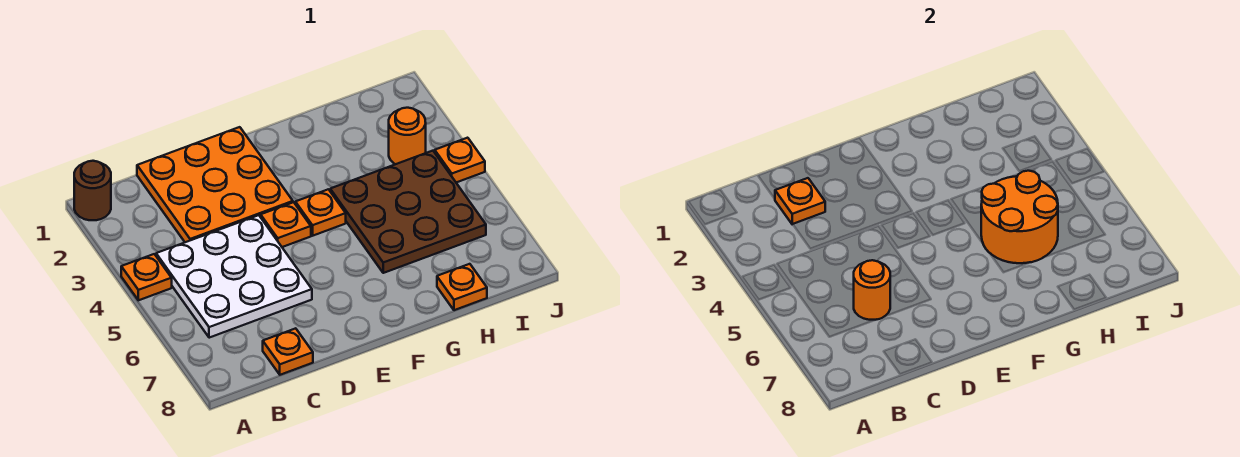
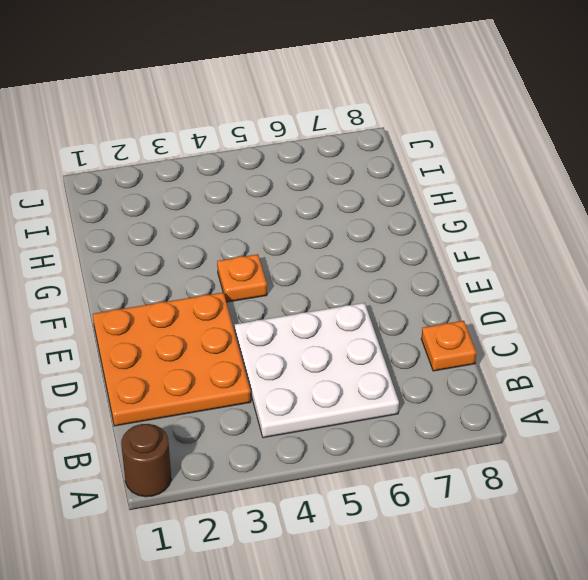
none -> orange 1x1 plate [121,254,172,300]
none -> orange 1x1 plate [261,202,311,247]
none -> brown 3x3 plate [330,151,486,273]

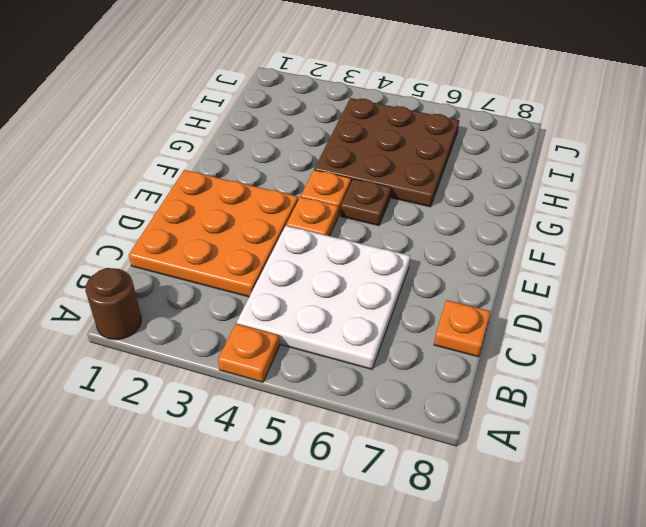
brown 1x1 plate [341,179,391,226] -> none
none -> orange 1x1 plate [437,264,487,310]
none -> orange 1x1 round brick [389,108,426,164]
none -> orange 1x1 plate [435,138,485,183]

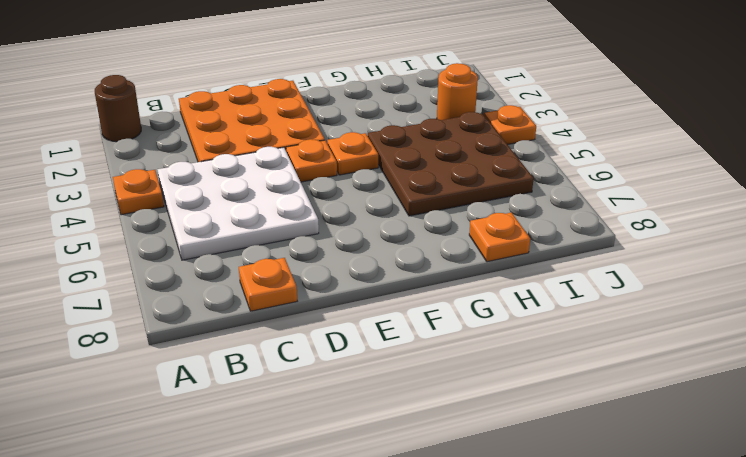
none -> orange 1x1 plate [775,178,825,224]
none -> orange 1x1 round brick [854,260,890,320]
none -> orange 2x2 round brick [981,171,1058,263]

